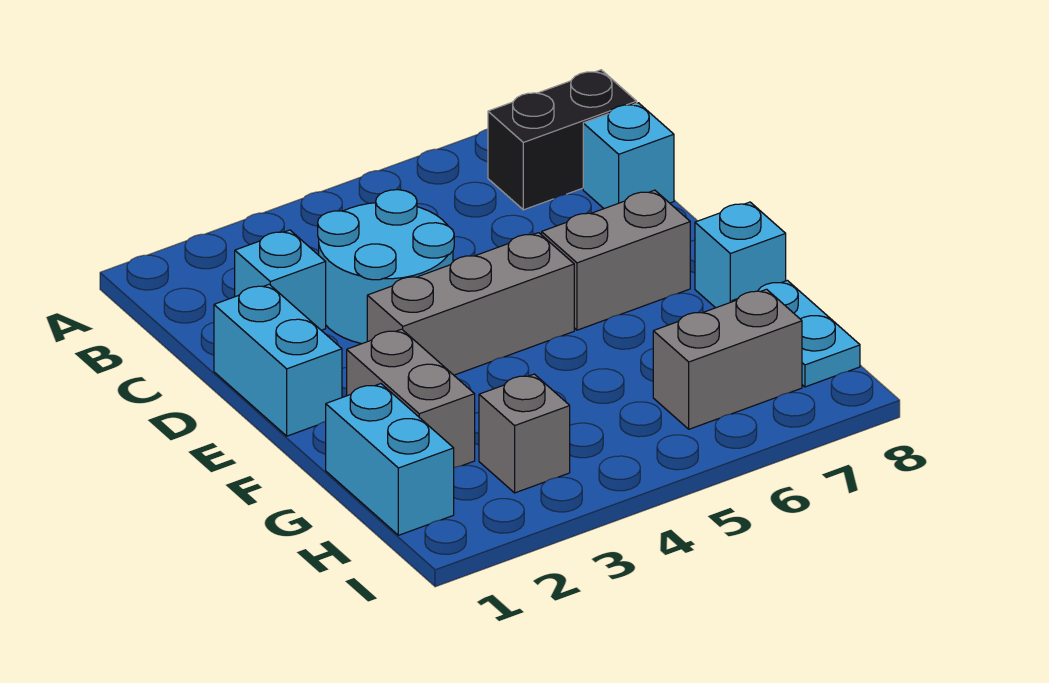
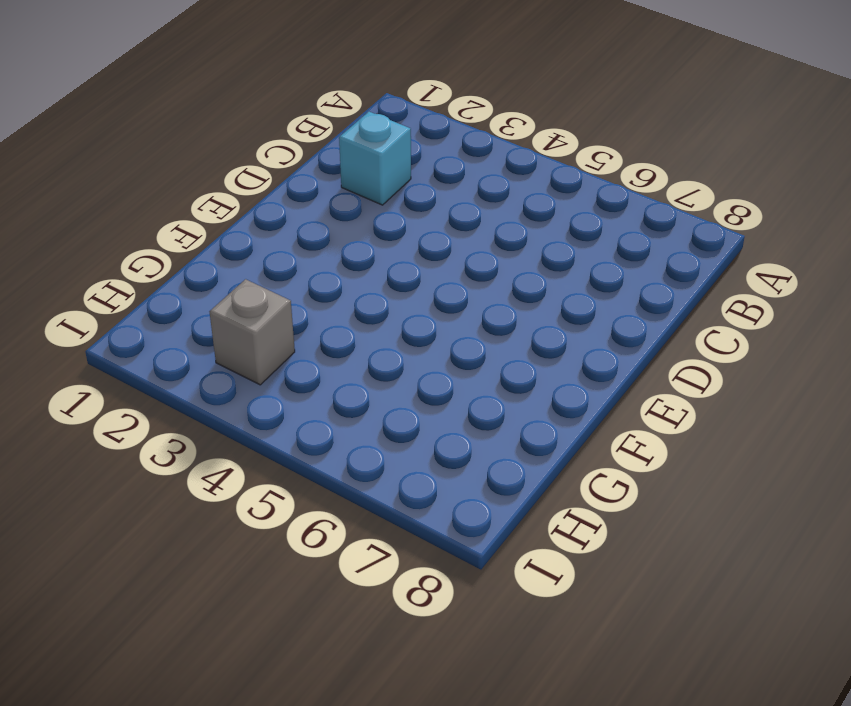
none -> black 1x2 brick [488,70,637,210]
none -> cyan 2x2 round brick [318,190,454,344]
none -> cyan 1x1 brick [583,103,674,209]

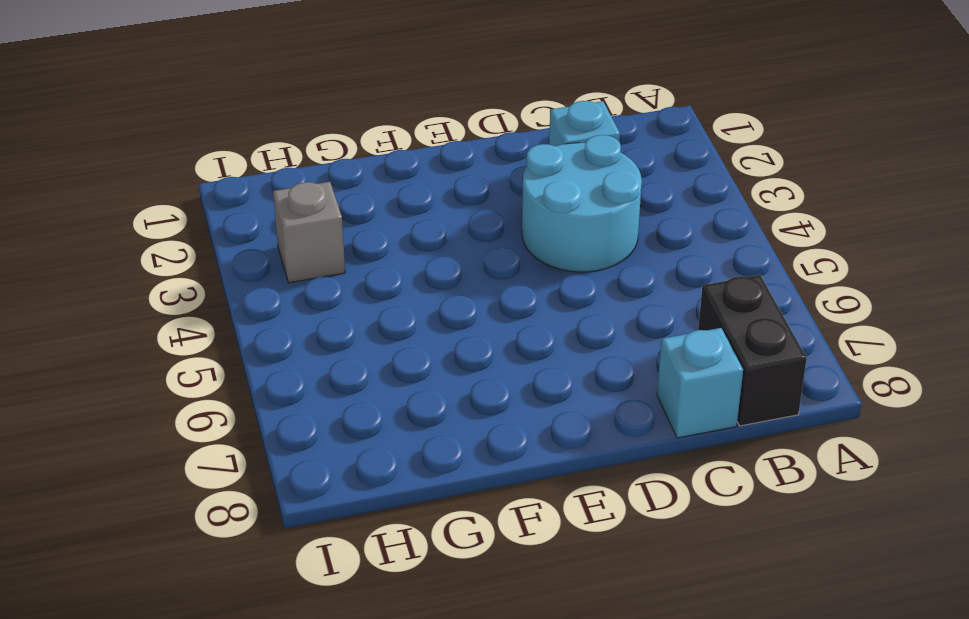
none -> cyan 1x2 brick [214,284,342,436]
none -> grey 1x3 brick [367,233,574,375]
none -> grey 1x2 brick [542,190,690,330]

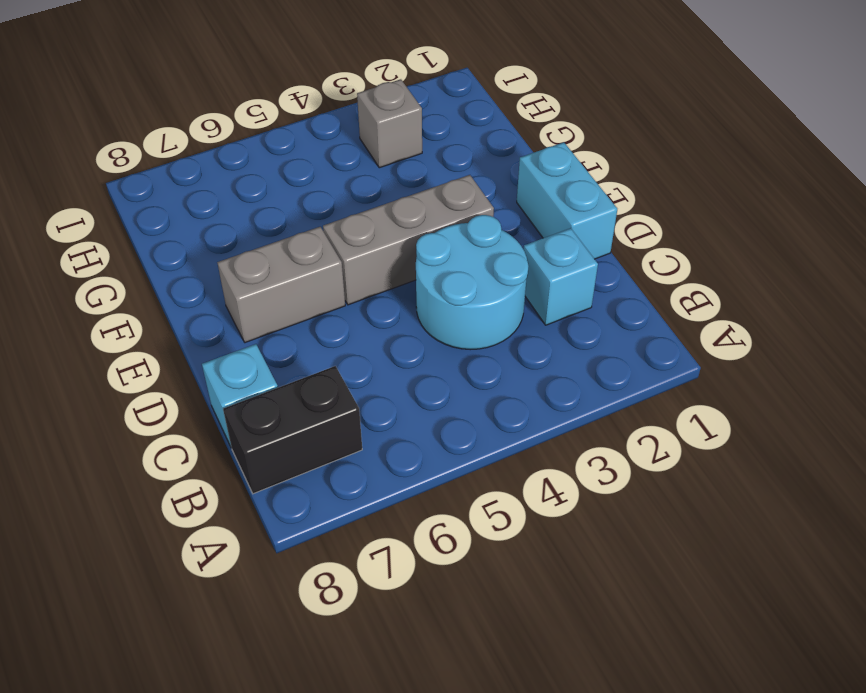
none -> grey 1x2 brick [347,329,475,468]
none -> cyan 1x1 brick [695,202,786,308]
none -> cyan 1x2 brick [326,384,454,535]

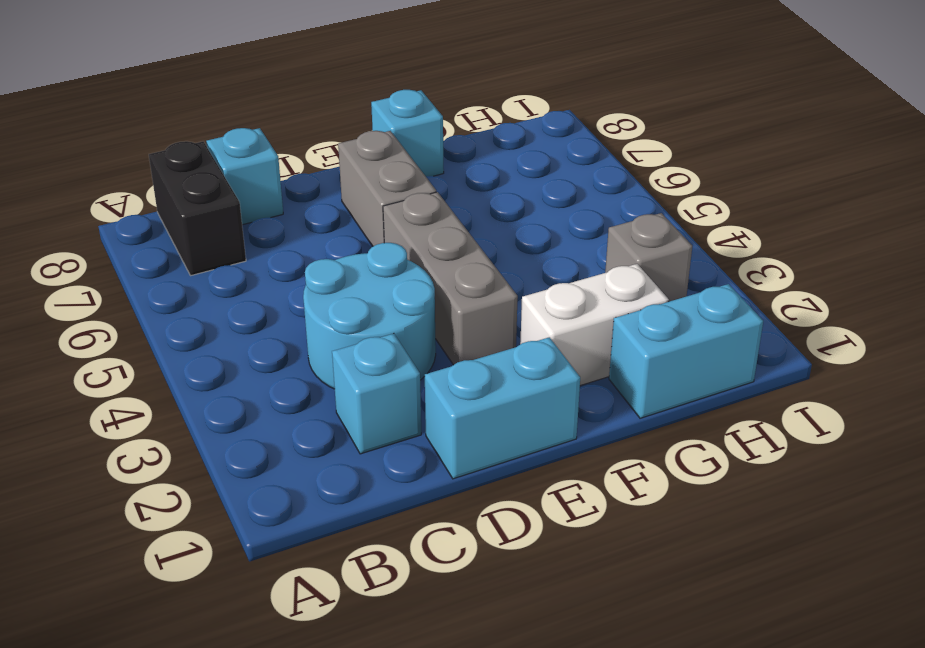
white 1x2 brick [520,264,669,386] -> grey 1x2 brick [347,329,475,468]
none -> cyan 1x2 plate [732,280,860,387]
none -> grey 1x2 brick [653,289,802,429]

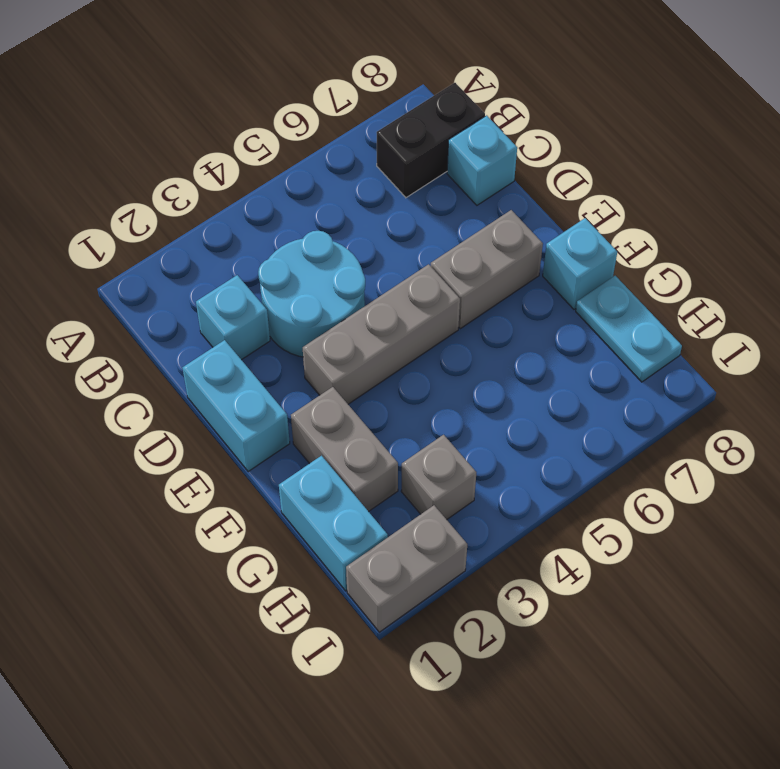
grey 1x2 brick [346,505,467,632] -> grey 1x2 brick moved to [653,289,802,429]

